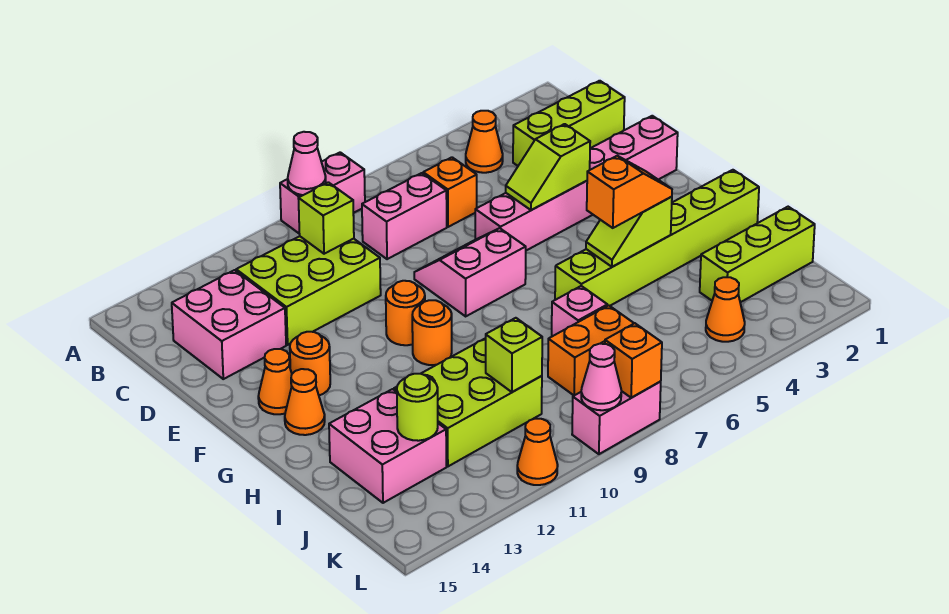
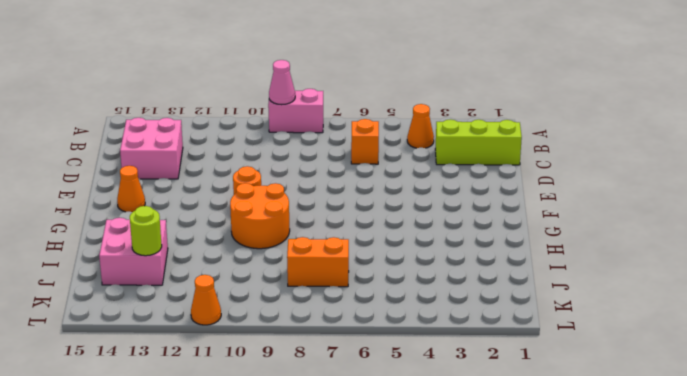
orange 2x2 round brick [230,183,290,249] -> orange 1x1 round brick [412,300,452,365]
none -> pink 1x2 brick [362,173,447,259]
none -> lime 2x3 brick [236,236,381,345]
none -> pink 1x6 brick [475,116,678,251]
none -> pink 2x2 slope [414,228,526,316]

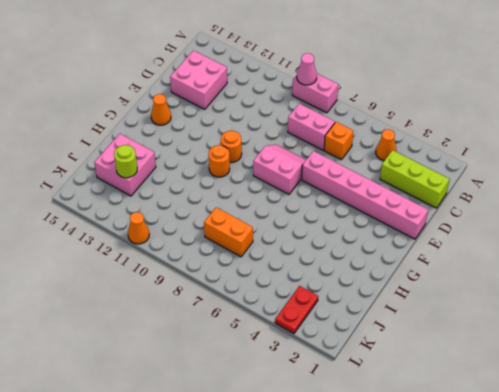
red 1x2 plate [275,286,318,334] -> none
none -> lime 2x3 brick [236,236,381,345]
none -> orange 1x1 round brick [290,332,330,395]
none -> orange 1x1 cone [285,369,325,435]
none -> lime 1x6 brick [555,170,759,306]

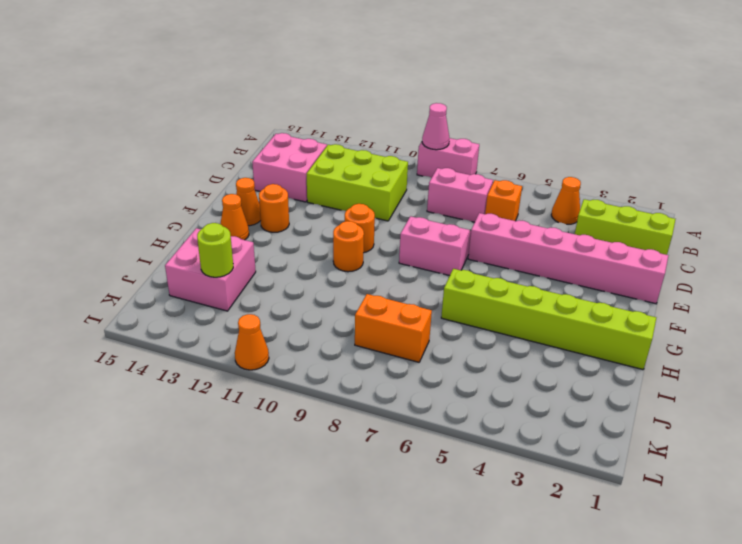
none -> pink 1x1 brick [552,286,607,336]
none -> lime 2x3 brick [394,338,542,466]
none -> lime 1x3 brick [700,207,815,302]
none -> orange 1x1 cone [706,277,745,342]

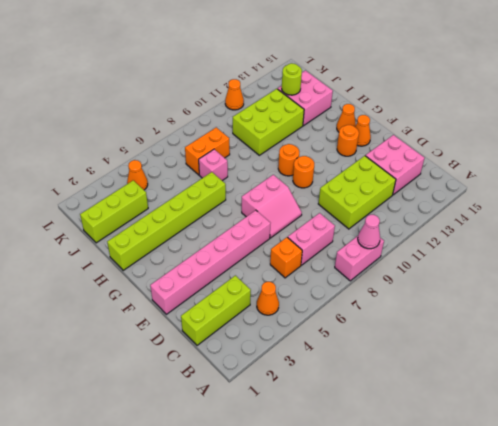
none -> pink 1x2 brick [572,381,661,454]
none -> lime 1x1 brick [298,182,354,254]
none -> lime 1x2 slope [506,124,590,210]
none -> lime 1x2 slope [586,197,672,267]

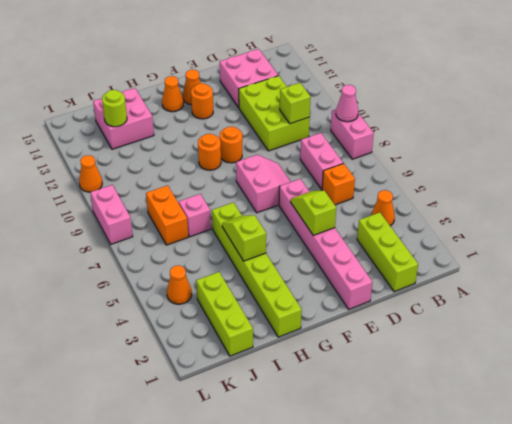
none -> lime 2x3 brick [394,338,542,466]
none -> lime 1x1 brick [486,318,542,392]
none -> orange 1x1 brick [605,323,662,398]
none -> pink 1x1 cone [581,344,621,410]

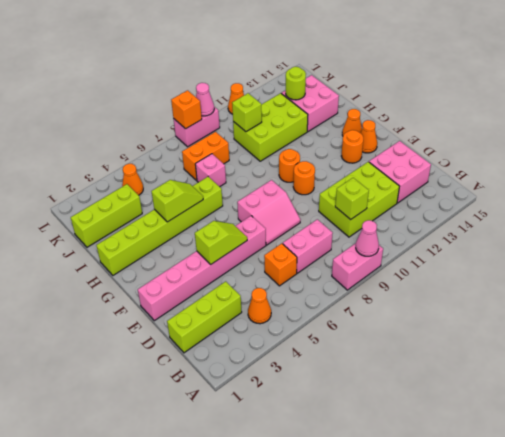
none -> orange 1x2 slope [587,156,672,228]

